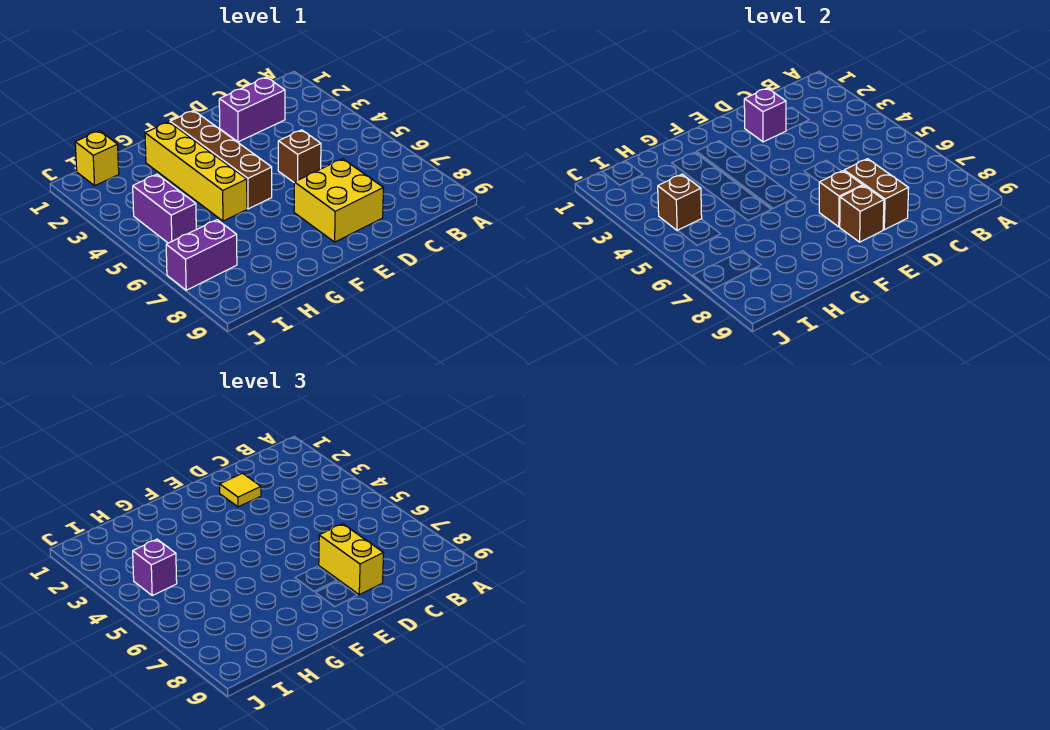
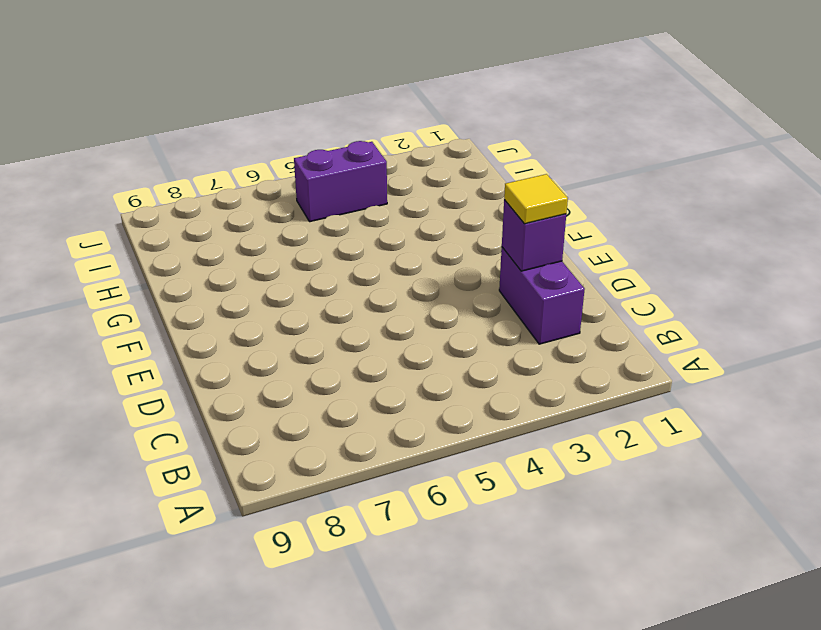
none -> brown 1x1 brick [278,130,321,182]
none -> yellow 2x2 brick [294,159,384,242]
none -> brown 1x4 brick [170,110,272,209]

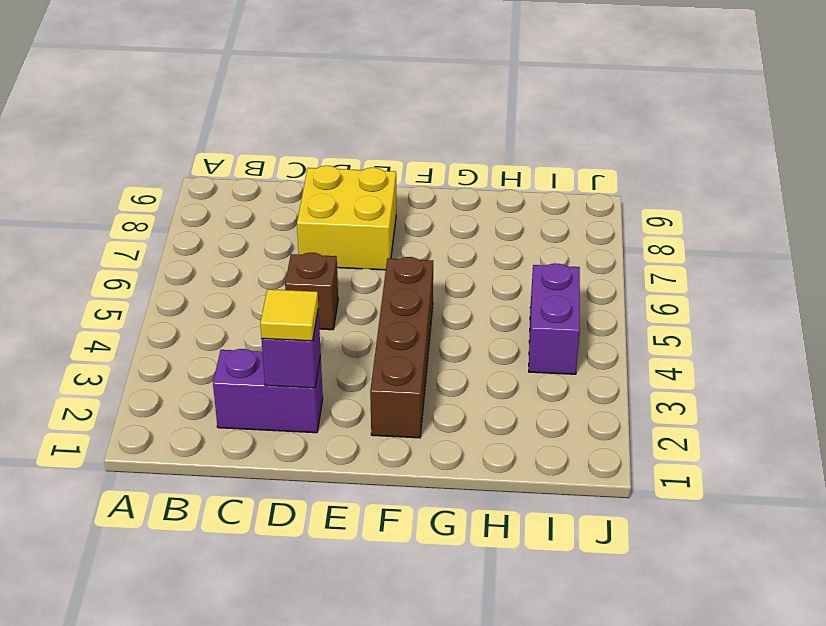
none -> yellow 1x4 brick [145,122,247,221]
none -> yellow 1x1 brick [75,131,119,186]
none -> purple 1x2 brick [166,220,237,290]

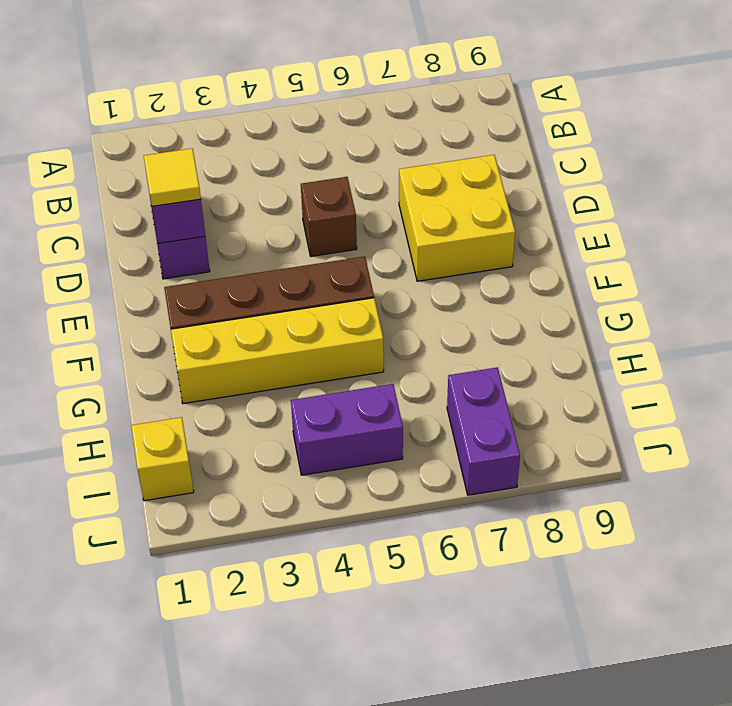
none -> brown 1x2 brick [844,159,909,230]
none -> brown 1x1 brick [819,171,863,227]
none -> brown 1x1 brick [839,186,884,242]

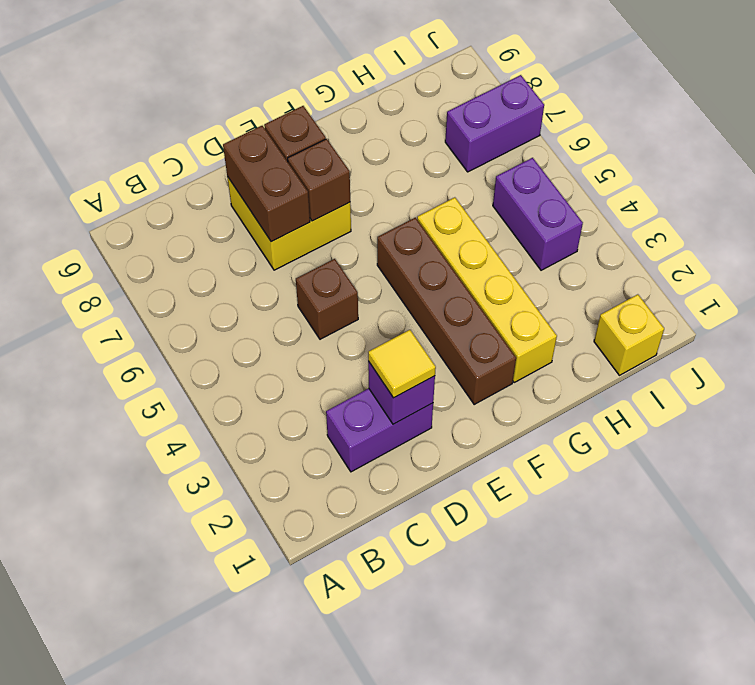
none -> brown 1x1 brick [658,174,702,231]
none -> yellow 1x2 brick [319,524,384,595]
none -> purple 1x1 brick [133,539,177,595]

